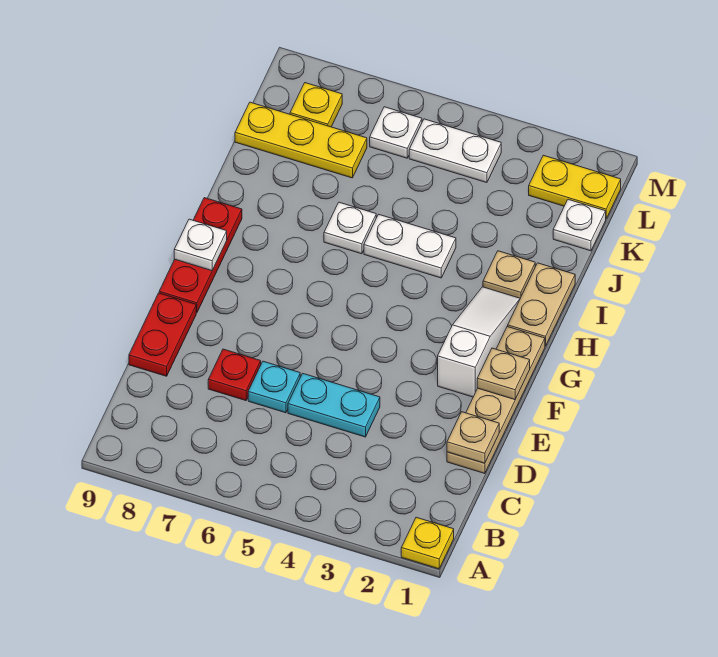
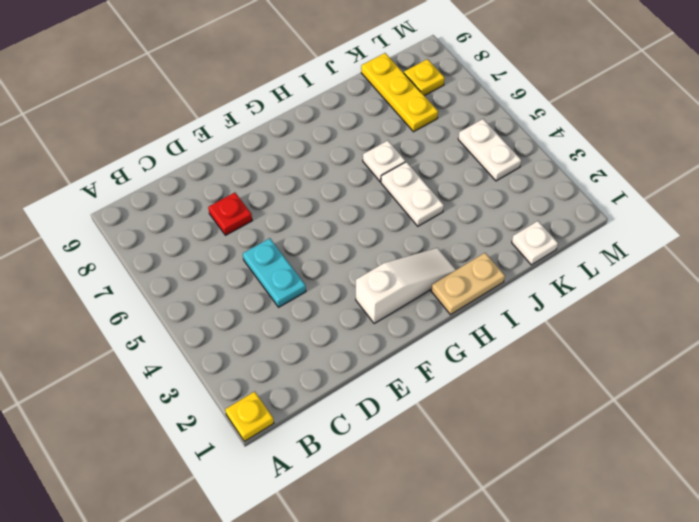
none -> tan 1x4 plate [447,326,545,474]
none -> cyan 1x1 plate [248,361,300,413]
none -> red 1x2 plate [129,293,196,376]

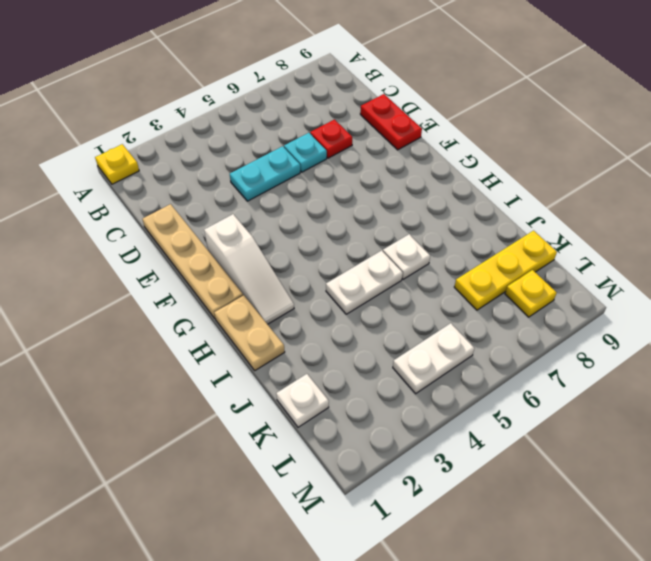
none -> red 1x3 plate [159,198,242,313]
none -> tan 1x1 plate [483,251,535,298]
none -> yellow 1x2 plate [529,155,621,218]

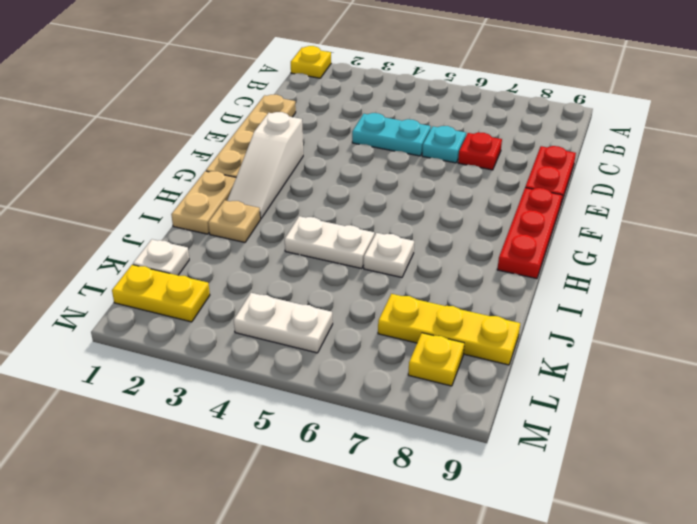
none -> white 1x1 plate [370,107,422,158]
none -> tan 1x1 plate [447,412,499,463]
none -> tan 1x1 plate [477,348,530,400]

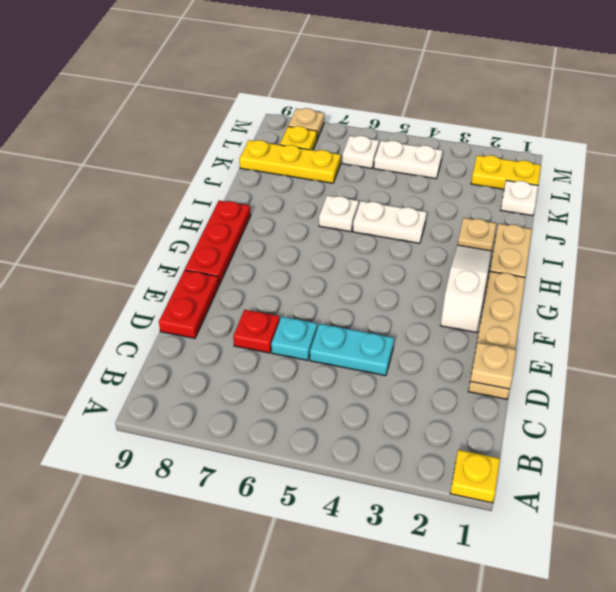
tan 1x1 plate [288,108,324,139] -> tan 1x1 plate moved to [477,348,530,400]
none -> white 1x1 plate [174,219,227,271]

